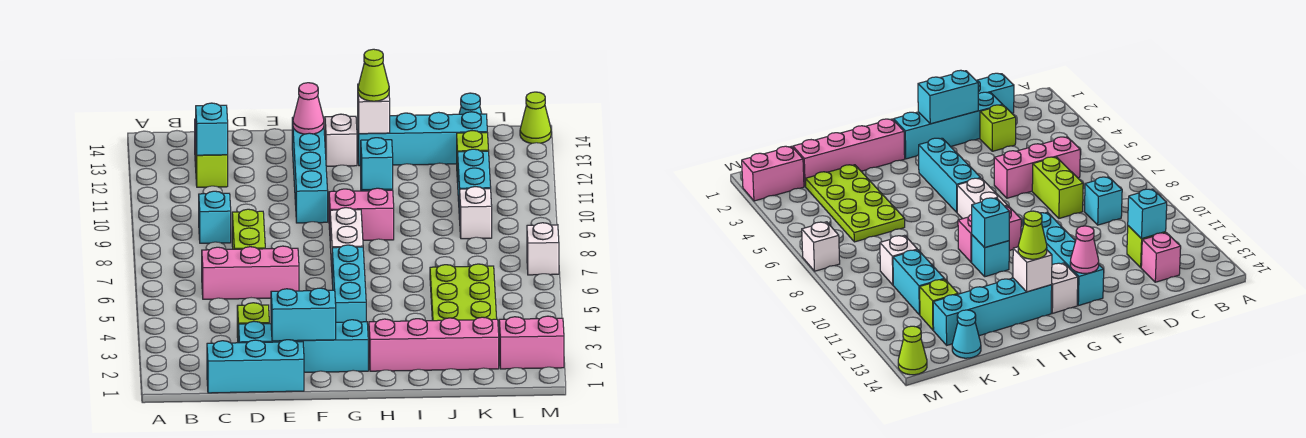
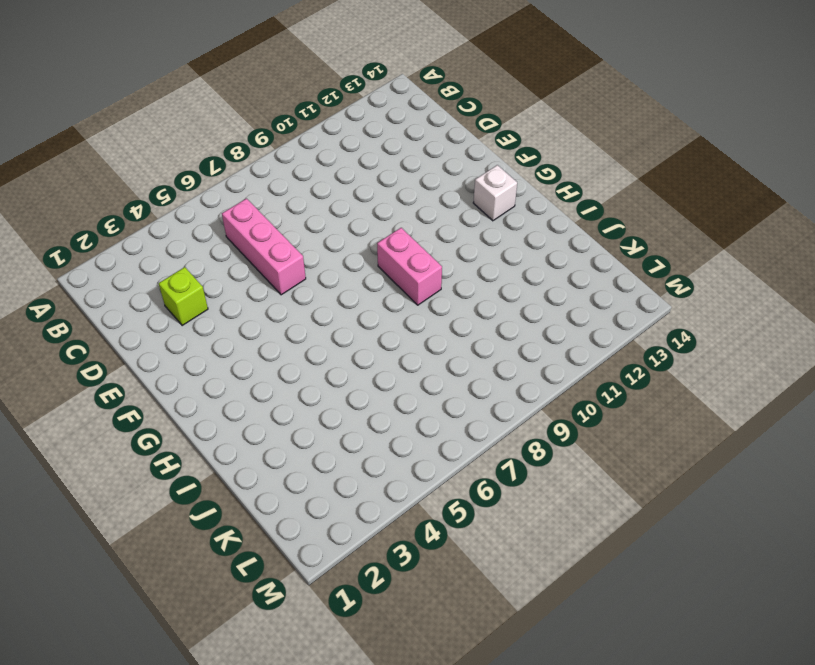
none -> cyan 1x3 brick [207,340,304,393]
none -> cyan 1x1 brick [199,191,231,243]
none -> lime 1x1 brick [196,153,228,187]
none -> pink 1x1 brick [1141,233,1181,282]

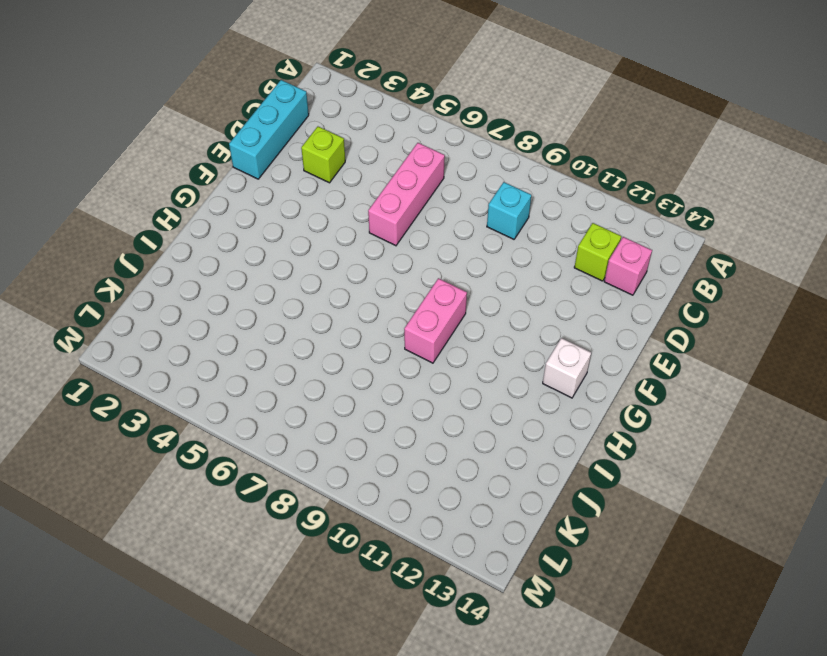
none -> cyan 1x4 brick [238,320,368,372]
none -> lime 1x2 brick [232,209,265,249]
none -> cyan 1x4 brick [292,117,328,223]
none -> cyan 1x3 brick [332,245,366,322]

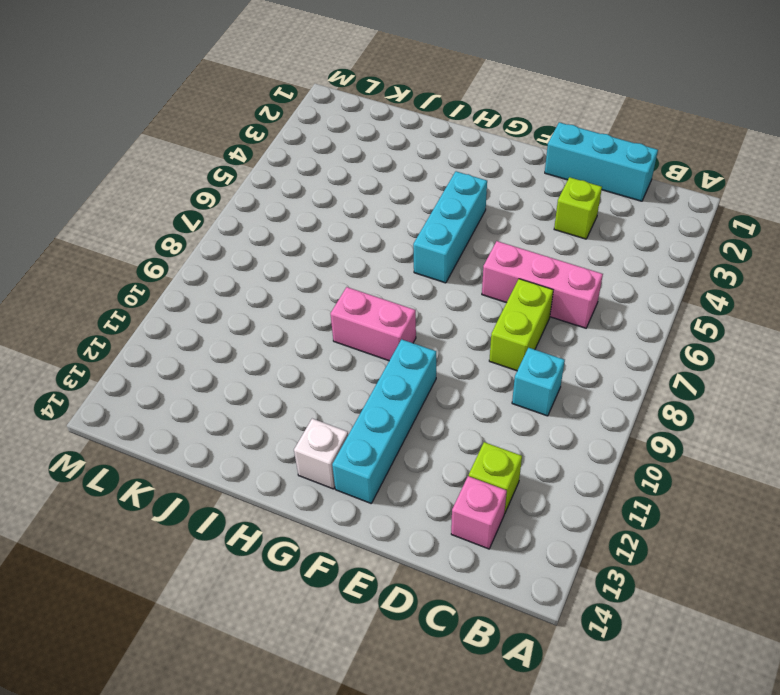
none -> cyan 1x4 brick [238,320,368,372]
none -> white 1x2 brick [330,208,363,266]
none -> pink 1x4 brick [369,317,499,371]
none -> cyan 1x1 brick [972,235,1009,277]

